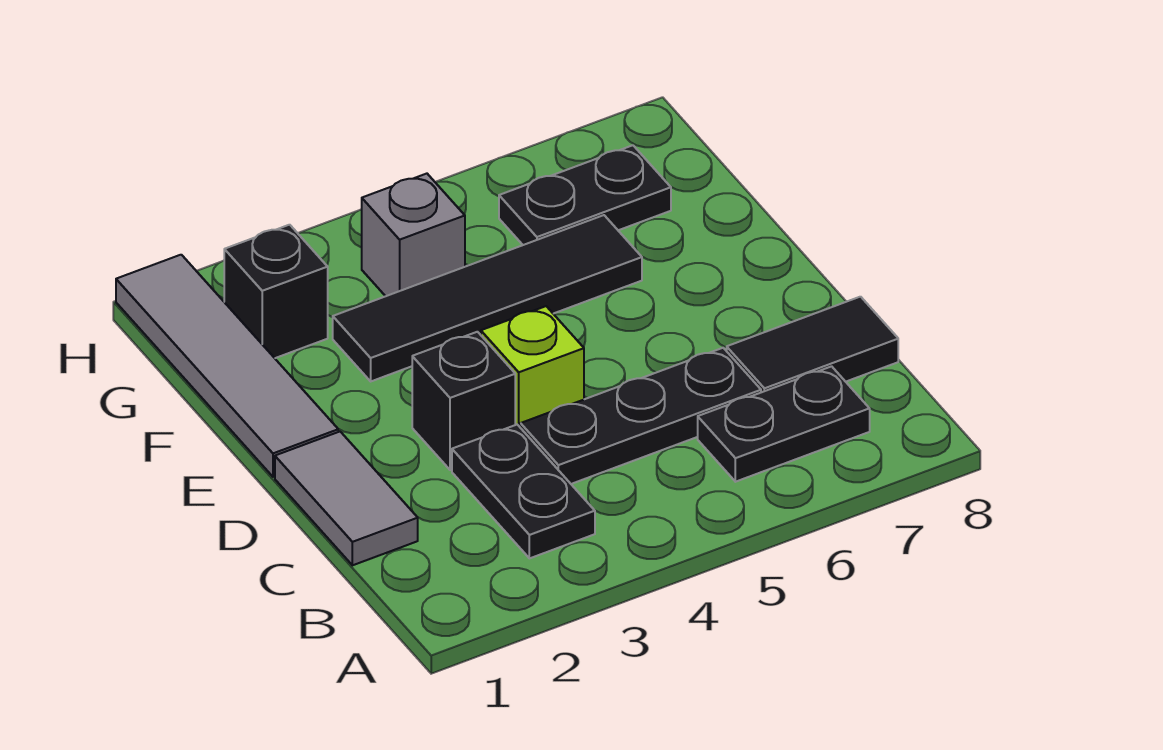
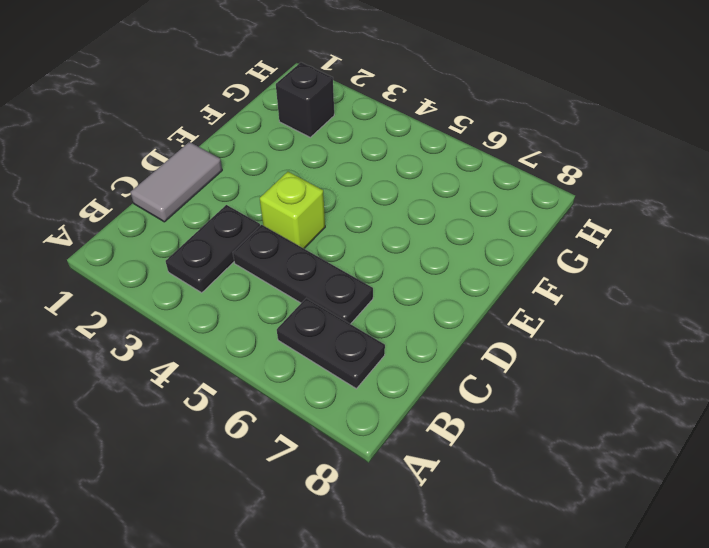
none -> black 1x2 tile [727,297,898,392]
none -> black 1x1 brick [412,332,515,470]
none -> grey 1x4 tile [116,255,338,477]

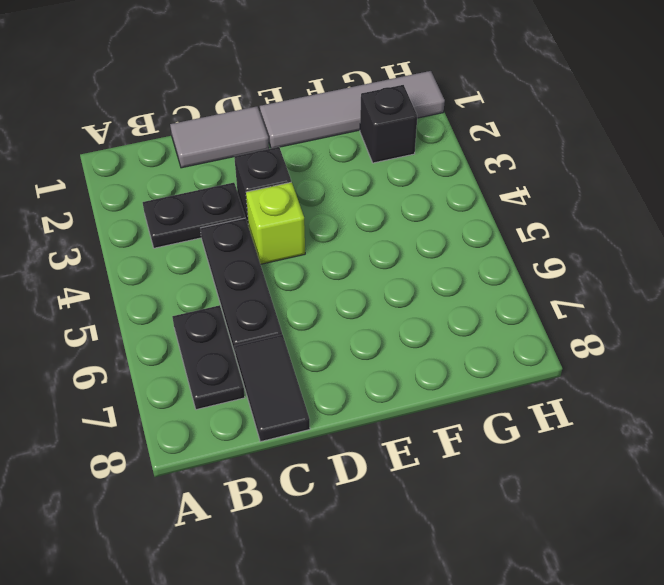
none -> black 1x4 tile [333,215,642,381]
none -> grey 1x1 brick [362,174,465,296]
none -> black 1x2 plate [499,145,671,245]

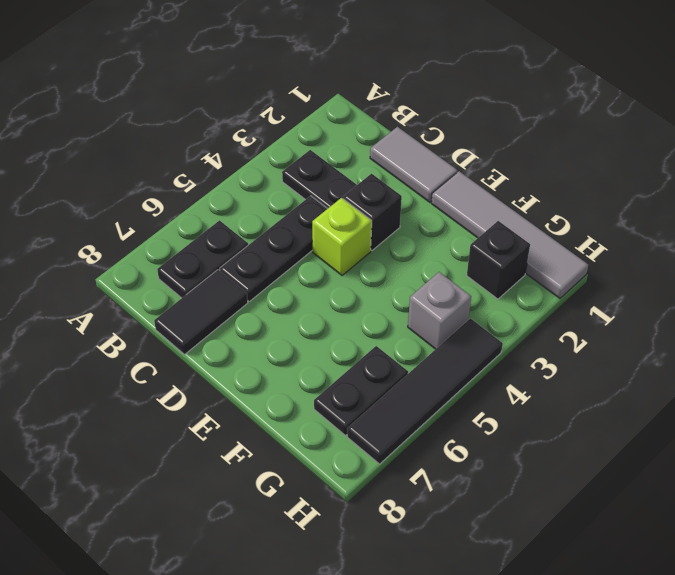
black 1x4 tile [347,318,503,464] -> black 1x4 tile moved to [333,215,642,381]

